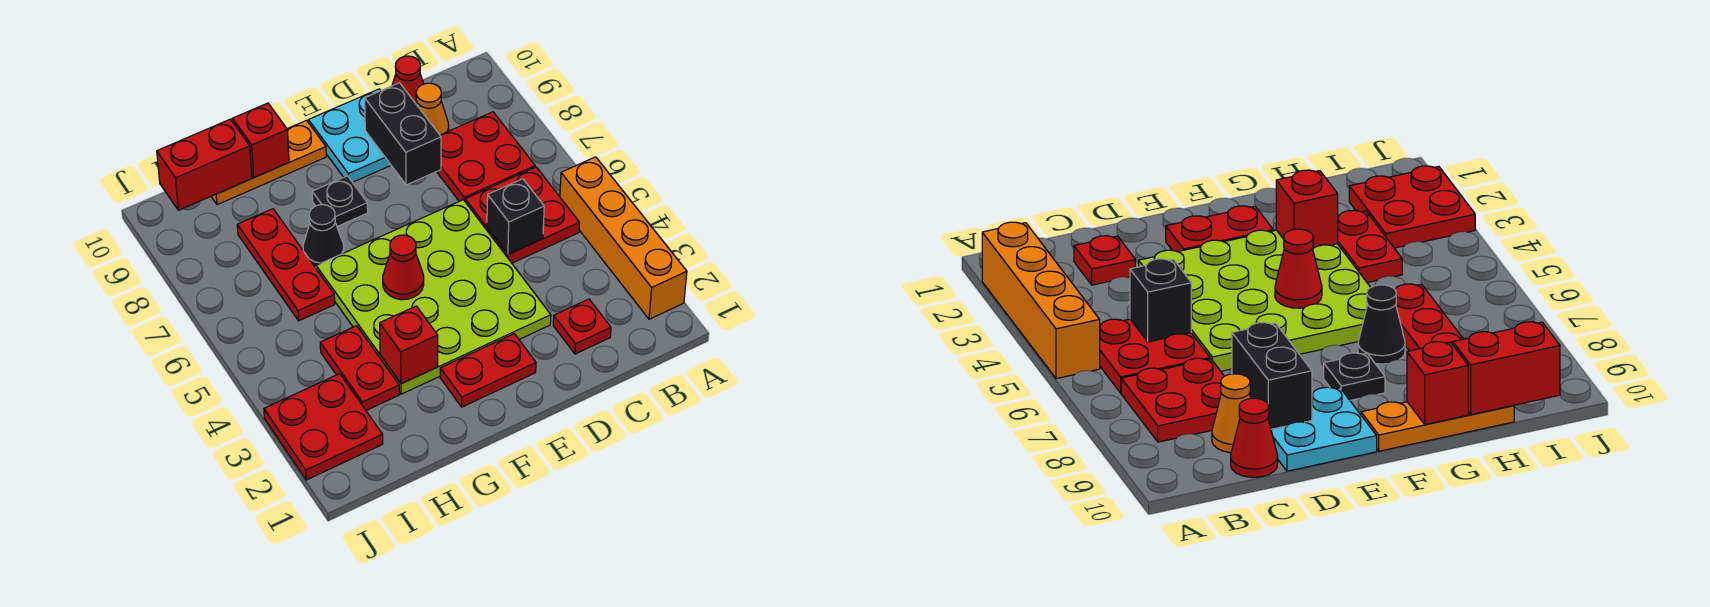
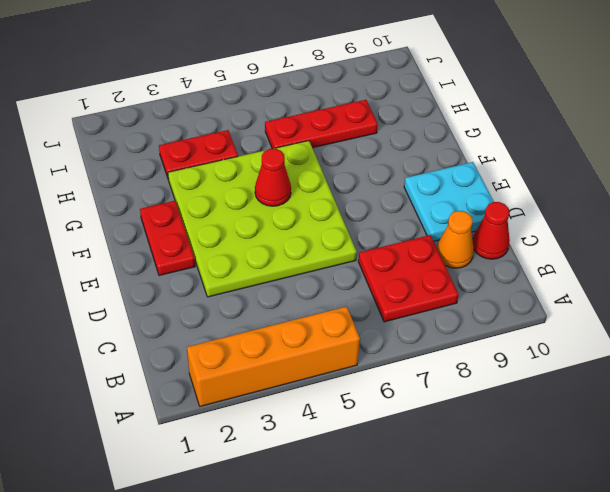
none -> red 2x2 plate [465,167,579,263]
none -> red 1x1 plate [553,299,611,354]
none -> black 1x1 plate [312,176,368,227]

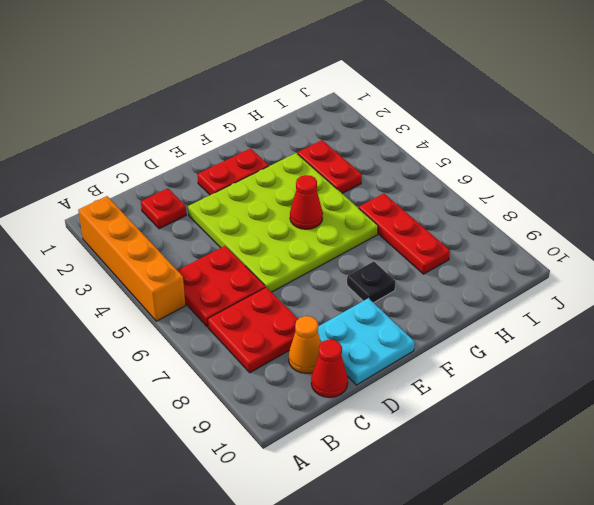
none -> orange 1x3 plate [211,120,326,205]
none -> black 1x1 cone [303,205,344,267]
none -> red 2x2 plate [264,374,383,480]

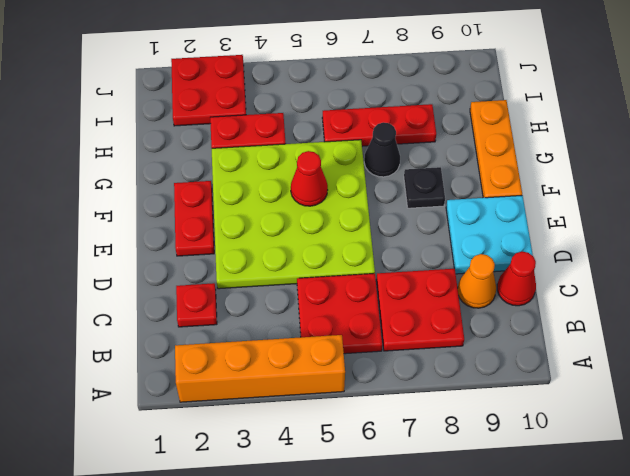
none -> black 1x1 brick [487,179,544,254]
none -> black 1x2 brick [365,83,441,185]
none -> red 1x1 brick [380,306,438,384]

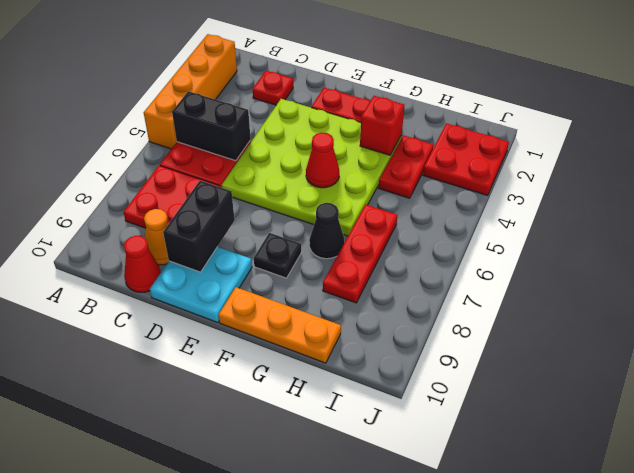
black 1x2 brick [172,91,251,161] -> black 1x1 brick [487,179,544,254]
none -> red 1x1 brick [233,103,289,177]
none -> red 1x2 brick [157,119,252,210]

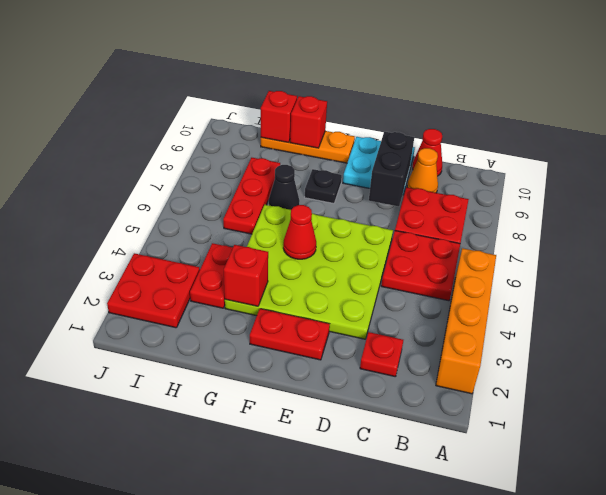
red 1x1 brick [261,91,297,143] -> red 1x2 brick [157,119,252,210]
none -> black 1x1 brick [487,179,544,254]

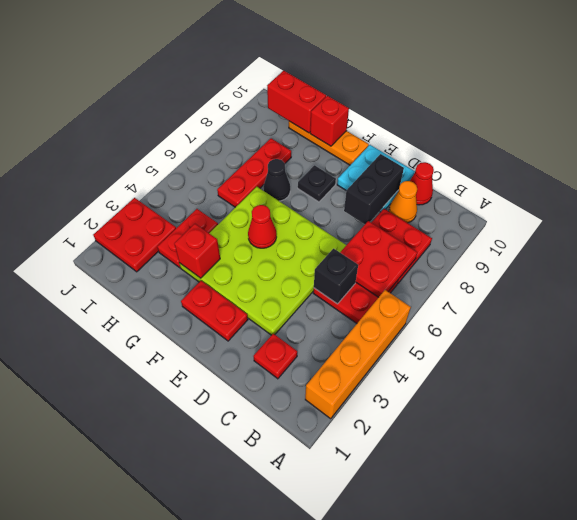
red 2x2 plate [340,221,417,297] -> none

